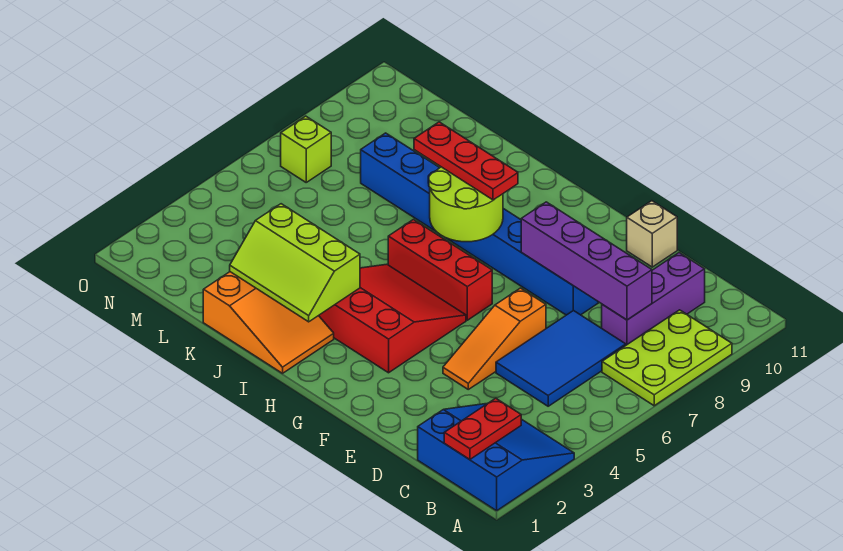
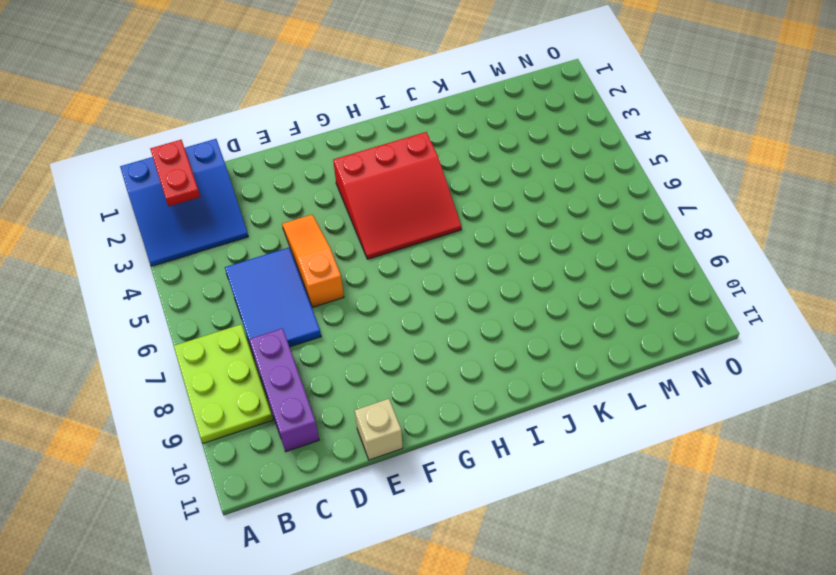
none -> blue 1x8 brick [361,133,598,315]
none -> red 1x3 brick [388,220,492,320]
none -> orange 2x3 slope [203,272,334,373]

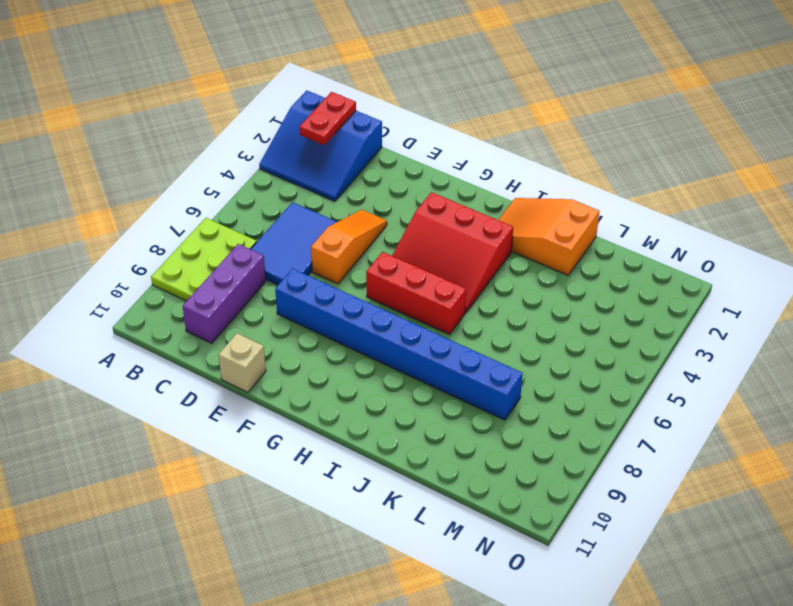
none -> lime 1x1 brick [281,116,331,182]
none -> purple 1x4 brick [521,202,652,320]
none -> lime 2x2 round brick [429,167,503,242]

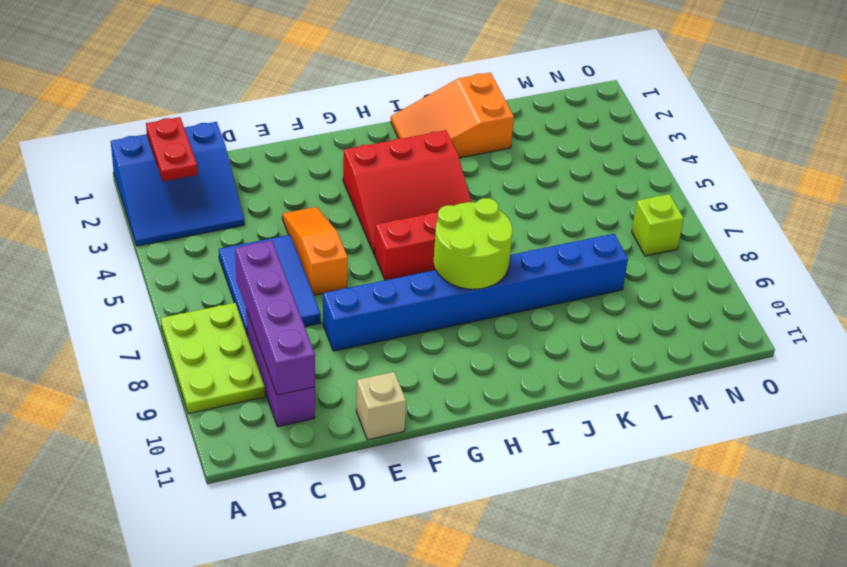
purple 1x4 brick [235,240,315,395] -> purple 1x4 brick turned to [521,202,652,320]
none -> lime 2x3 slope [230,204,360,322]
none -> red 1x3 plate [414,122,518,200]

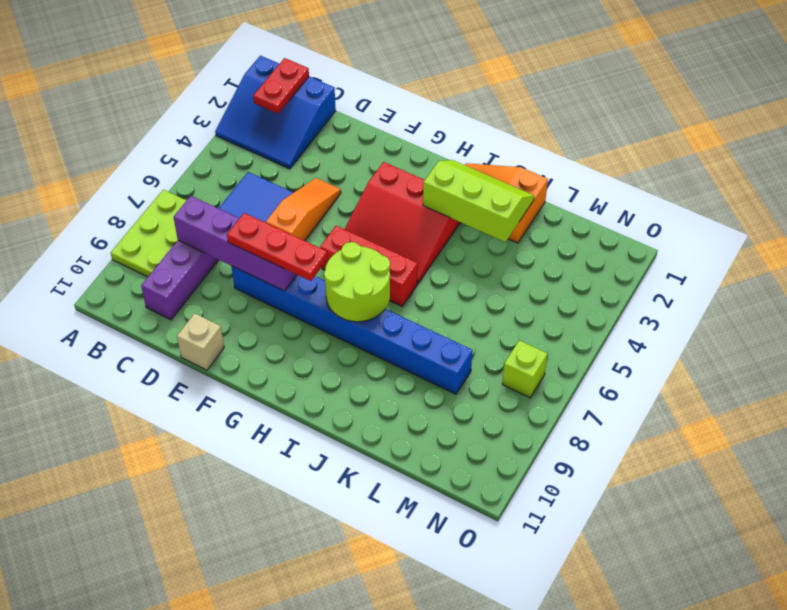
red 1x3 plate [227,213,328,281] -> red 1x3 plate moved to [414,122,518,200]

